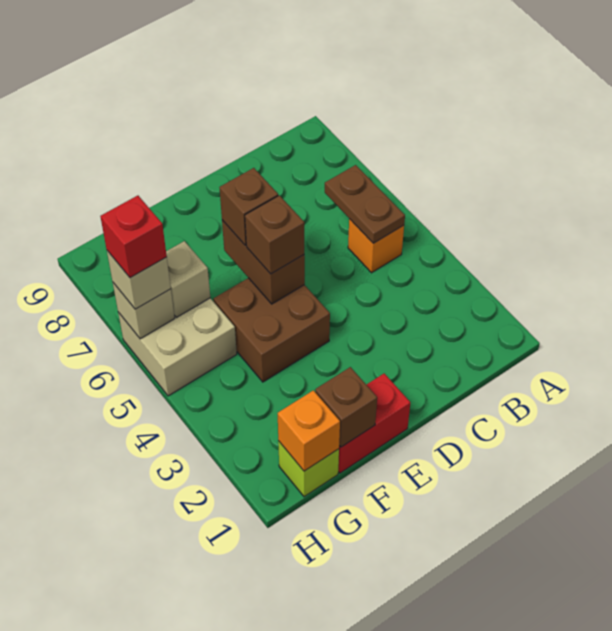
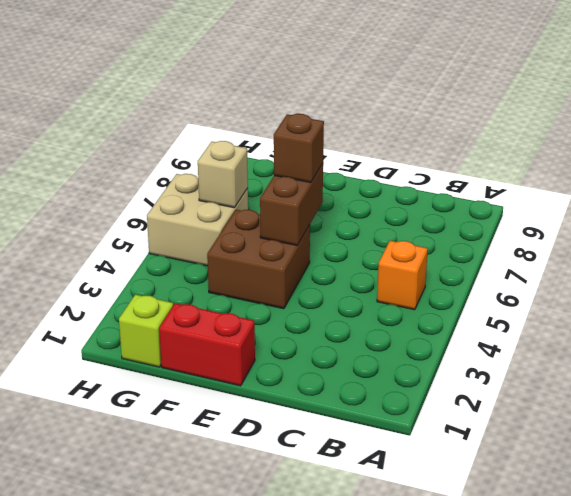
none -> brown 1x2 plate [325,165,405,243]
none -> brown 1x1 brick [315,367,377,447]
none -> orange 1x1 brick [278,390,340,471]

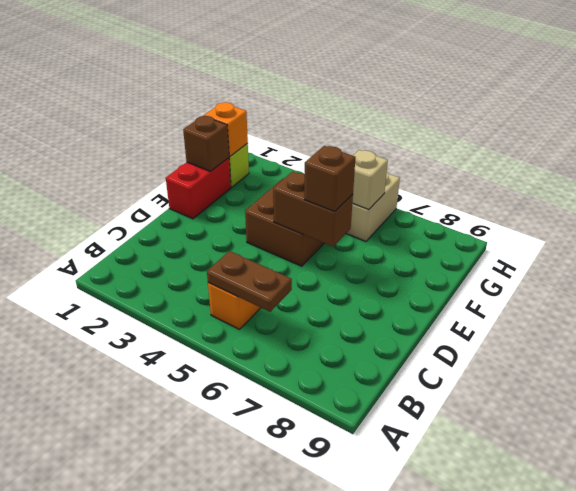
none -> tan 1x1 brick [113,283,175,339]
none -> brown 1x1 brick [245,195,304,274]
none -> tan 1x1 brick [107,251,171,309]

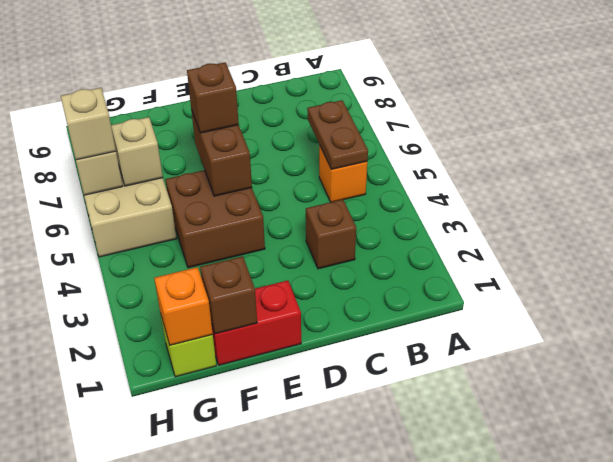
brown 1x1 brick [306,200,356,269] -> brown 1x1 brick moved to [245,195,304,274]
none -> red 1x1 brick [100,196,167,278]

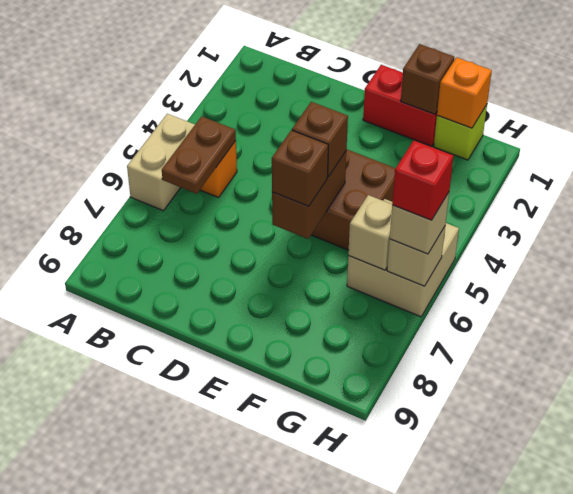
tan 1x2 brick [127,114,195,211] -> none

